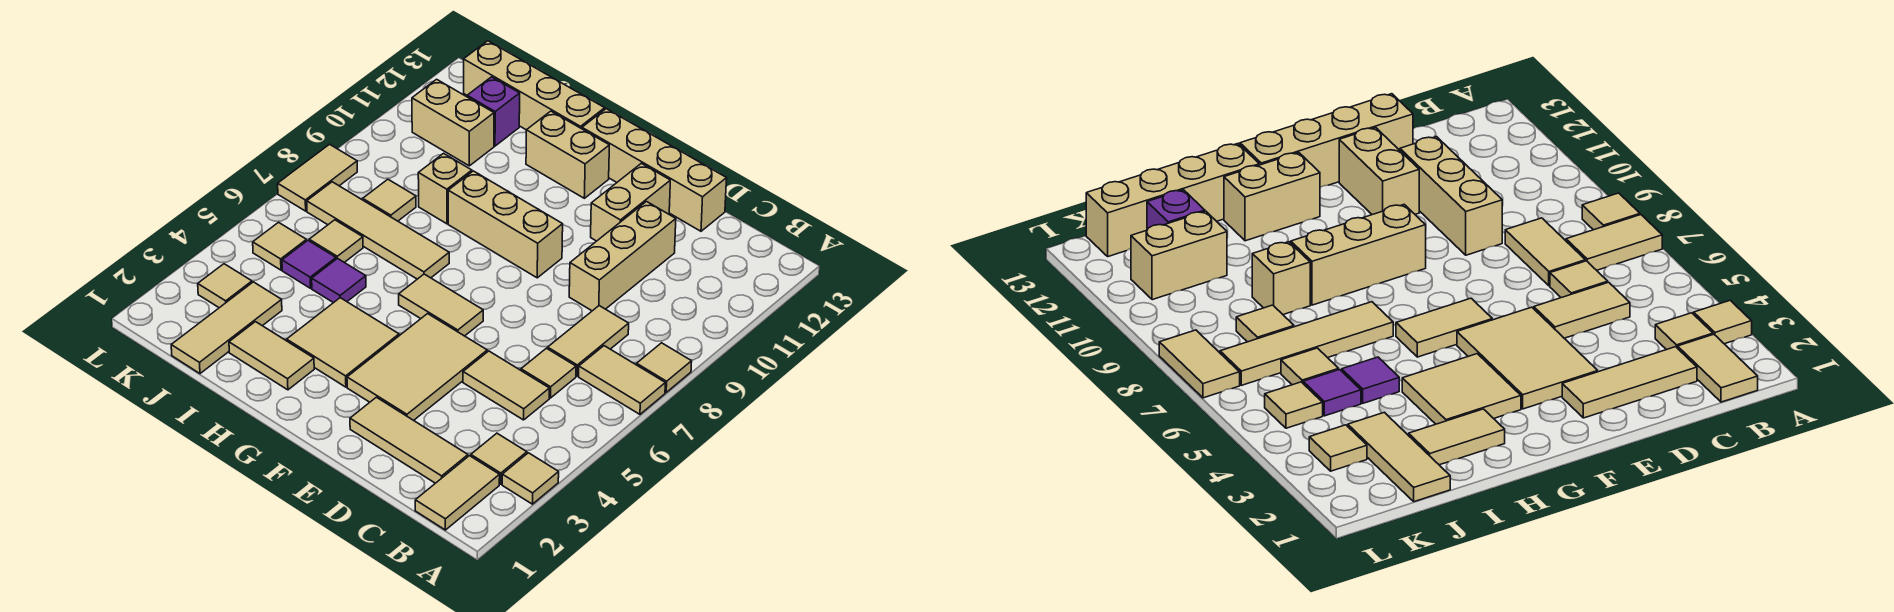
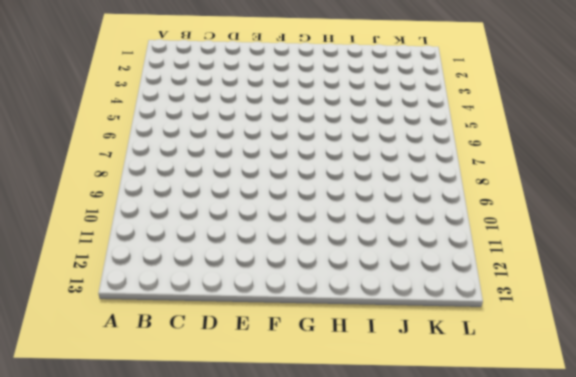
none -> tan 1x1 tile [502,453,559,504]
none -> tan 1x2 tile [579,346,665,414]
none -> tan 1x1 tile [637,343,692,392]
none -> tan 1x2 tile [415,456,500,530]

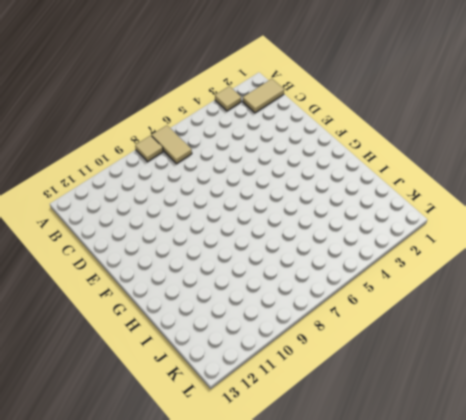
none -> tan 1x1 tile [471,433,527,484]
none -> tan 1x3 tile [350,397,468,483]
none -> tan 1x2 tile [463,351,549,420]
none -> tan 1x1 tile [521,348,576,398]

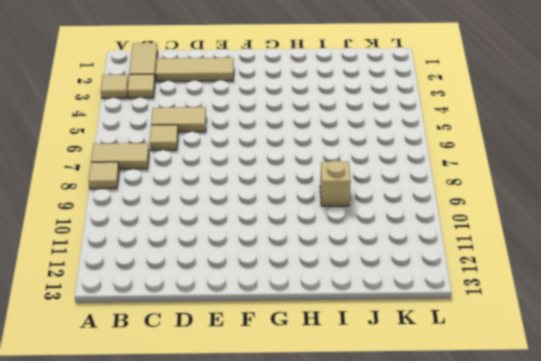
none -> tan 1x2 tile [548,306,629,376]
none -> tan 1x3 brick [569,202,676,311]
none -> tan 1x4 brick [582,109,727,231]
none -> tan 2x3 tile [347,314,487,420]

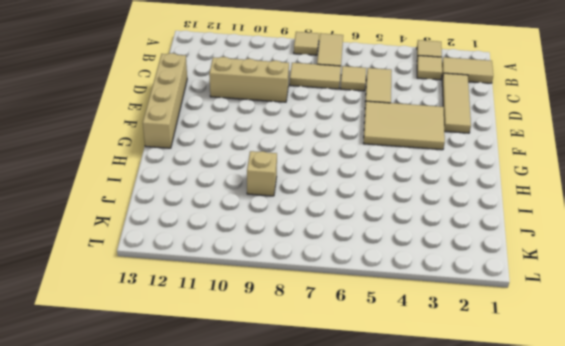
none -> tan 1x2 brick [591,163,670,241]
none -> tan 1x2 tile [399,274,483,336]
none -> tan 1x3 brick [448,171,563,278]
none -> tan 2x2 tile [287,298,399,387]

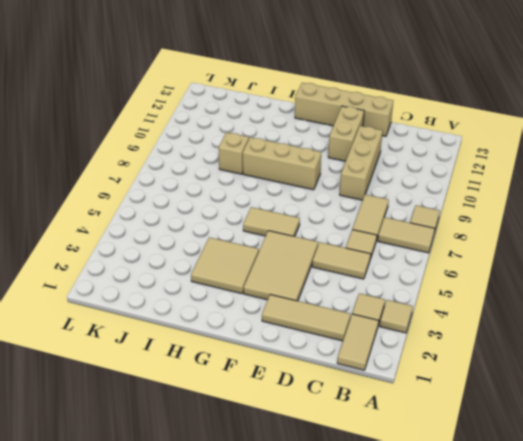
none -> tan 1x2 brick [526,111,609,198]
none -> tan 1x2 tile [229,322,314,390]
none -> tan 1x4 tile [307,182,449,279]
none -> tan 1x4 brick [464,41,605,130]

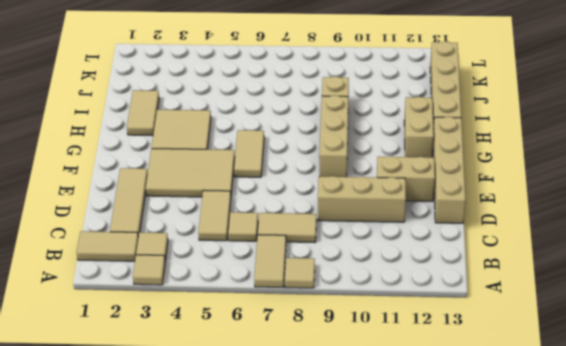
none -> tan 1x4 tile [307,182,449,279]
none -> purple 1x1 tile [312,258,366,303]
none -> tan 1x3 tile [171,282,282,373]
none -> purple 1x1 tile [282,241,336,288]

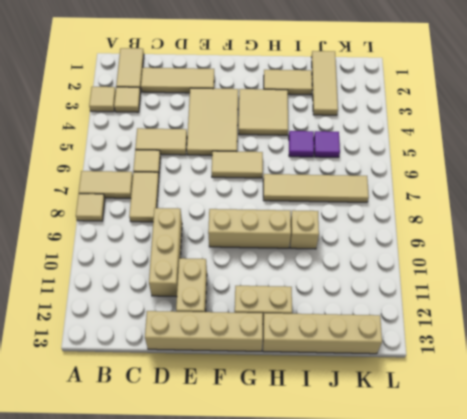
none -> tan 1x1 tile [309,220,363,262]
none -> tan 1x1 tile [363,179,416,221]
none -> tan 1x2 brick [412,79,494,166]
none -> purple 1x1 brick [467,77,520,146]

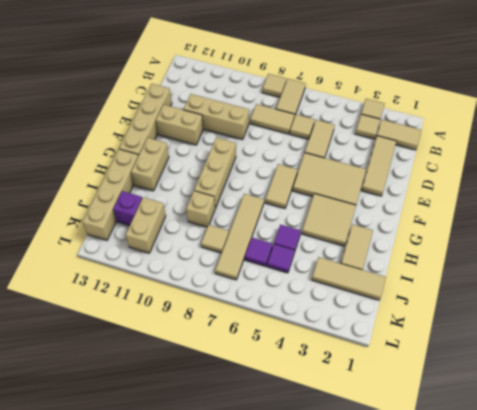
purple 1x1 tile [245,238,272,266] -> tan 1x1 tile [309,220,363,262]
none -> tan 1x1 tile [198,264,252,308]
none -> tan 1x1 tile [253,222,307,270]
none -> tan 1x2 tile [278,144,357,211]

